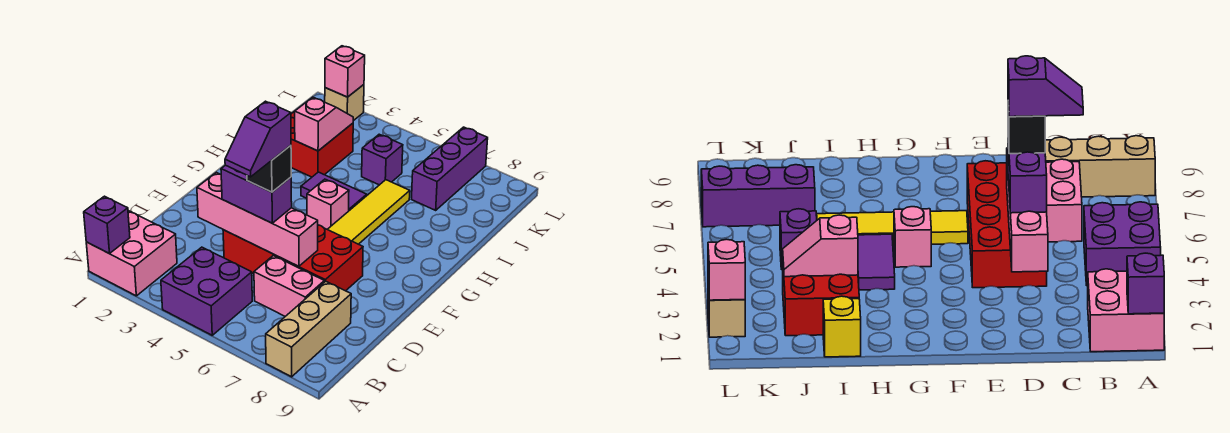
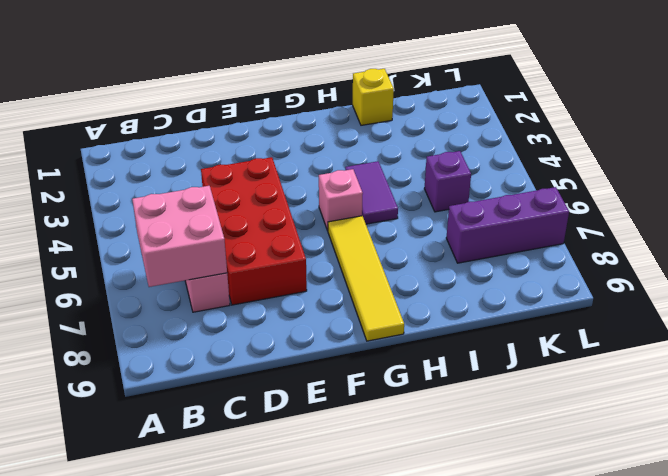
pink 2x2 brick [132,186,227,287] -> pink 2x2 brick moved to [86,211,177,296]
yellow 1x4 tile [328,216,404,341] -> yellow 1x4 tile turned to [328,180,410,244]
none -> purple 2x2 brick [161,247,252,335]
none -> tan 1x3 brick [266,281,351,377]
none -> red 2x2 brick [291,111,353,177]

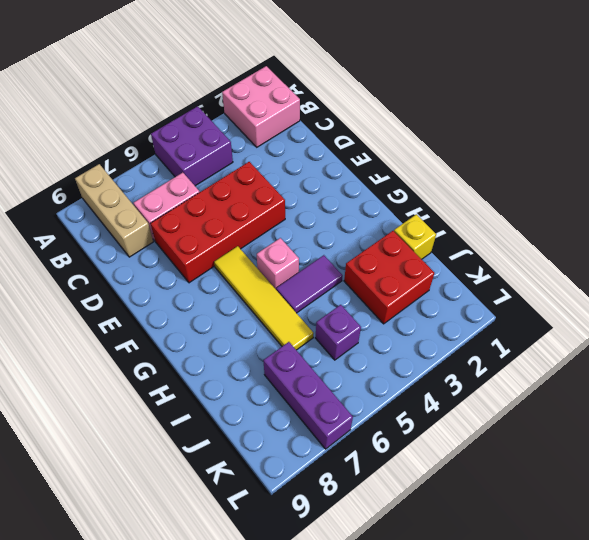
none -> tan 1x1 brick [325,85,364,121]
none -> purple 1x1 brick [84,196,130,253]
none -> pink 1x4 brick [197,172,318,266]

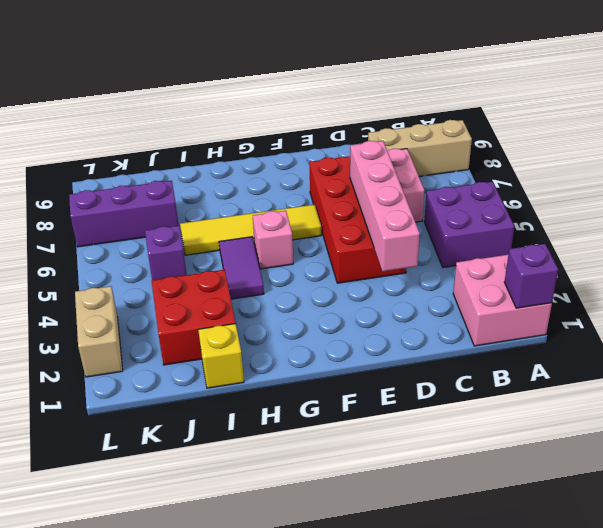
tan 1x2 brick [75,286,123,377] -> tan 1x1 brick [325,85,364,121]
none -> pink 1x2 slope [295,97,353,151]
none -> pink 1x1 brick [325,46,365,97]
none -> purple 1x2 brick [221,165,292,223]

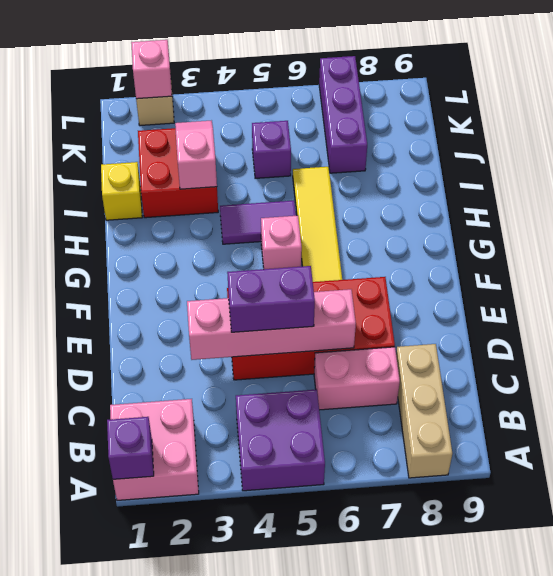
none -> black 1x1 brick [247,145,291,192]
none -> purple 1x2 slope [225,101,291,177]

